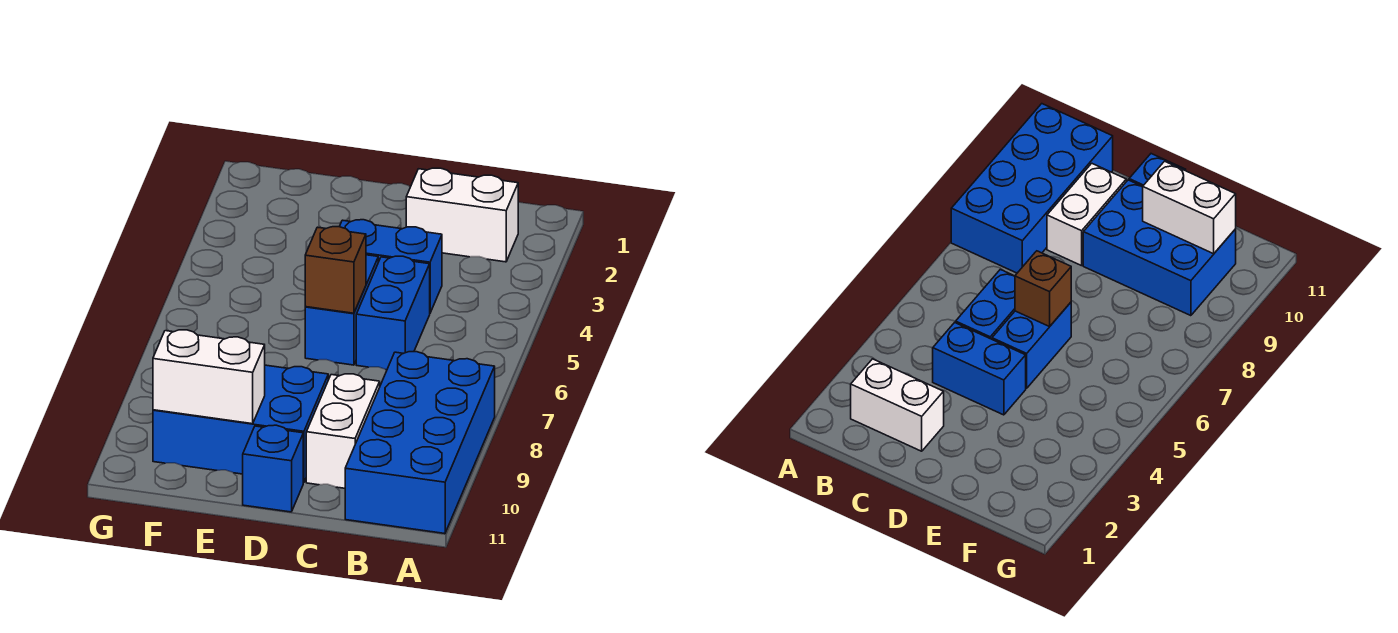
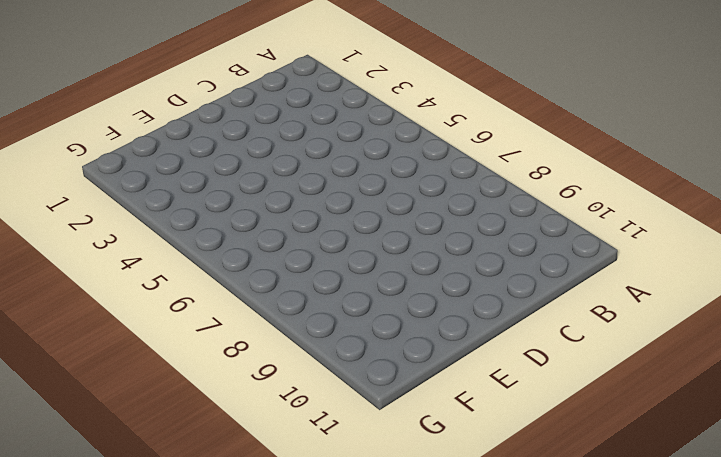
none -> blue 2x4 brick [345,352,495,534]
none -> white 1x2 brick [406,168,518,262]

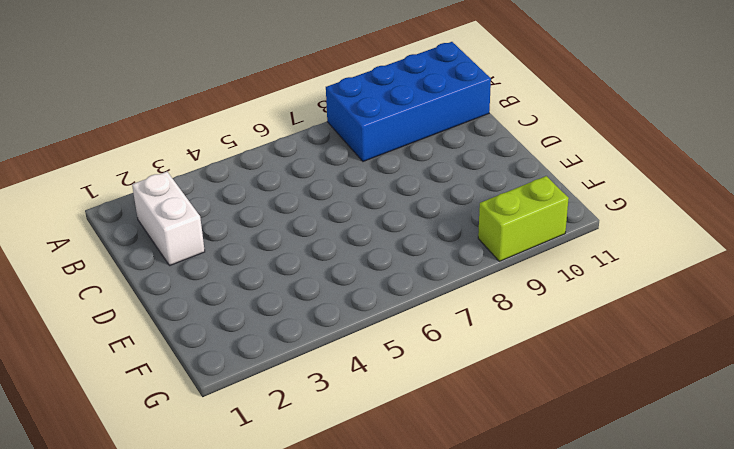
lime 1x2 brick [478,176,569,261] -> none
none -> blue 1x2 brick [339,220,442,313]
none -> blue 1x2 brick [356,256,430,370]

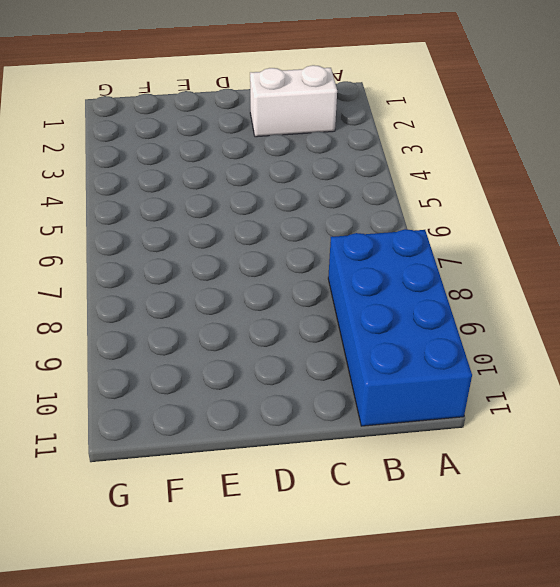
none -> blue 1x2 brick [339,220,442,313]
none -> blue 1x2 brick [356,256,430,370]

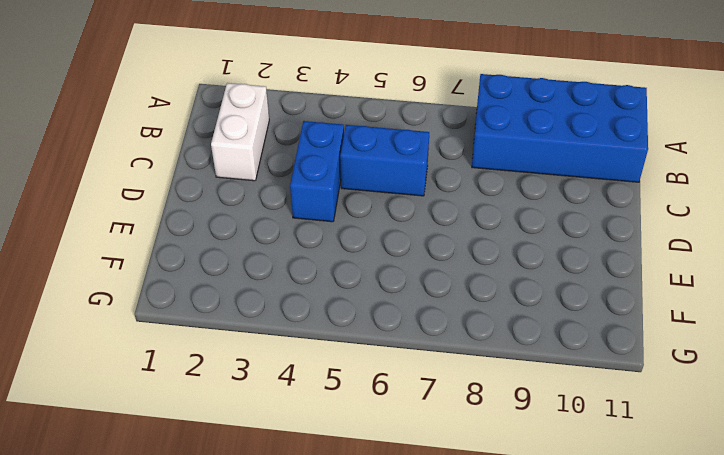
none -> white 1x2 brick [306,374,380,488]
none -> blue 1x2 brick [305,255,378,365]

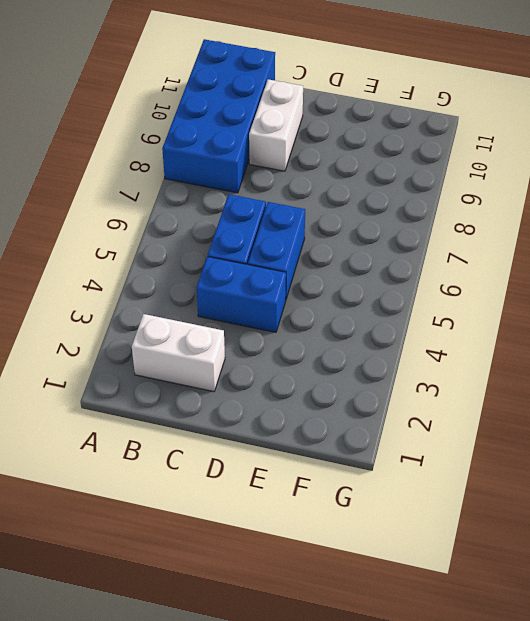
none -> blue 2x3 brick [153,365,328,483]
none -> blue 1x1 brick [243,425,303,512]

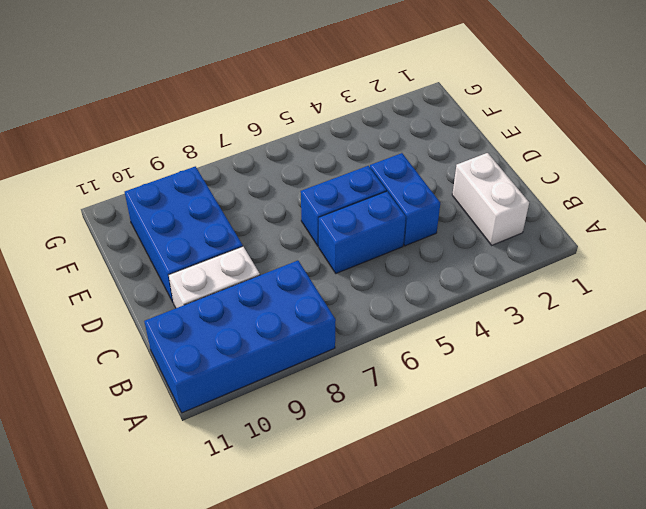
none -> blue 1x1 brick [243,425,303,512]
none -> brown 1x1 brick [305,227,366,313]

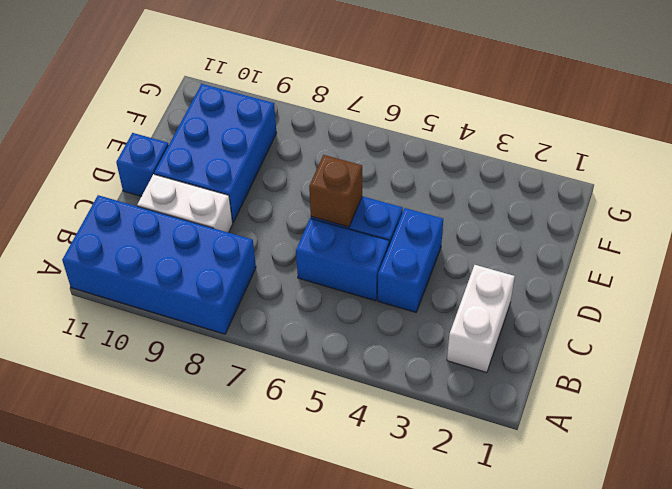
none -> white 1x2 brick [153,330,265,424]

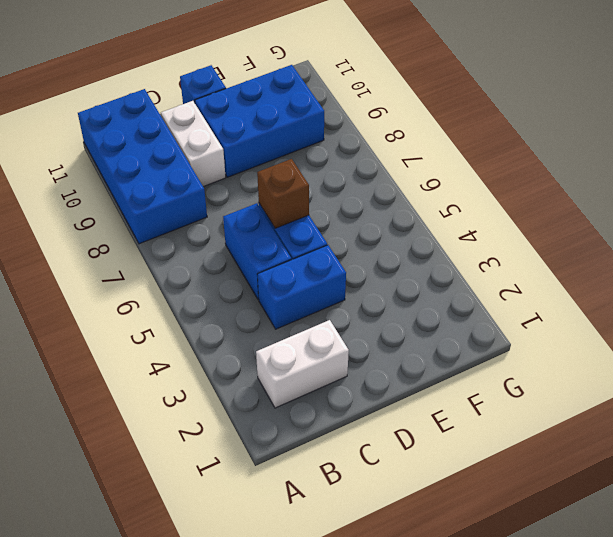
none -> white 1x2 brick [153,330,265,424]

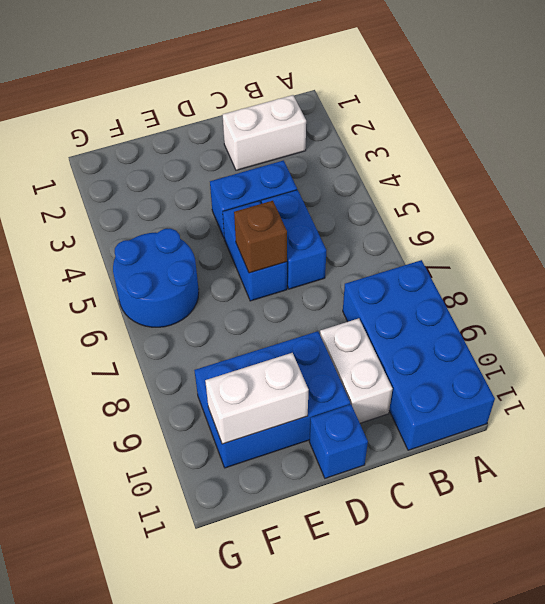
blue 2x2 round brick [113,228,199,327] -> none

